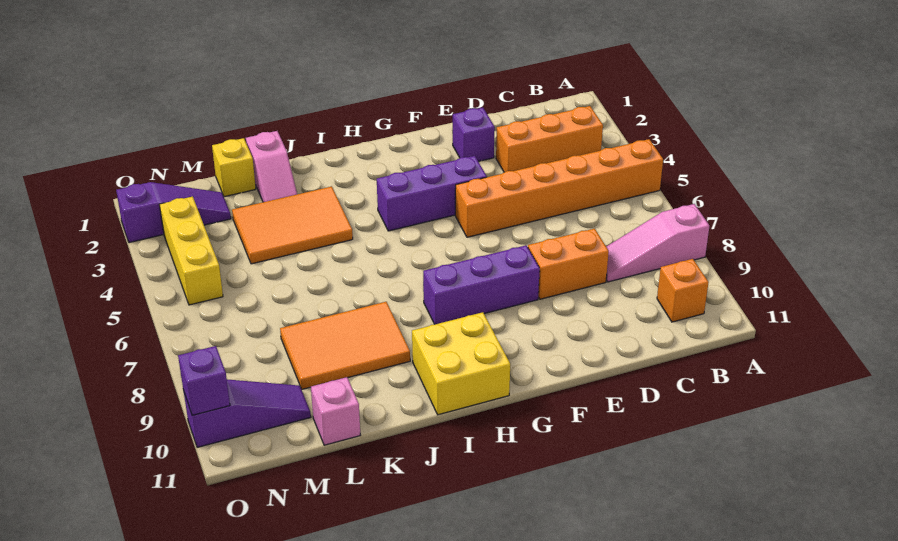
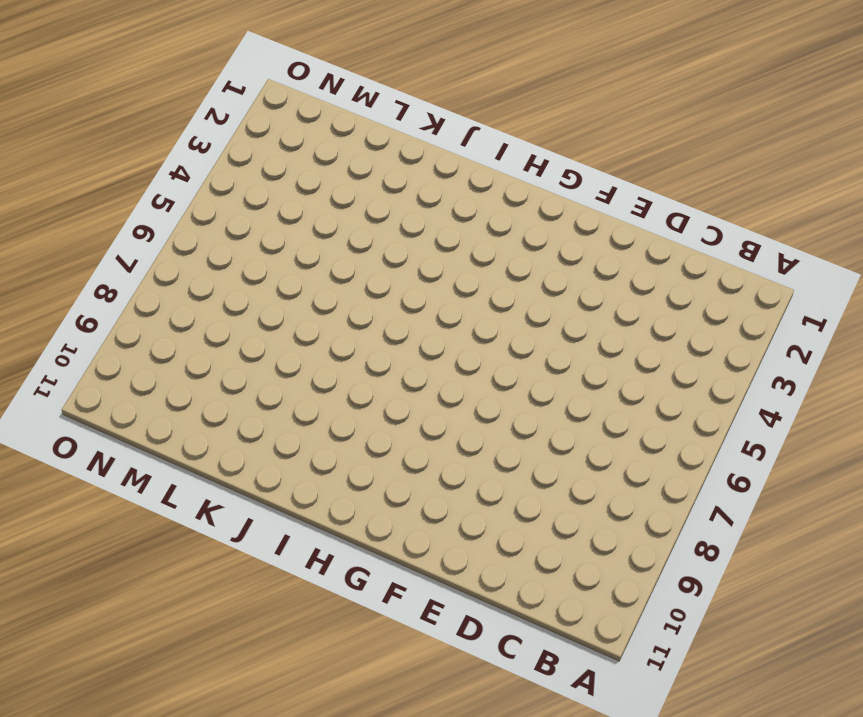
none -> orange 1x6 brick [455,139,663,237]
none -> pink 1x3 slope [606,204,709,282]
none -> orange 1x3 brick [496,106,603,172]

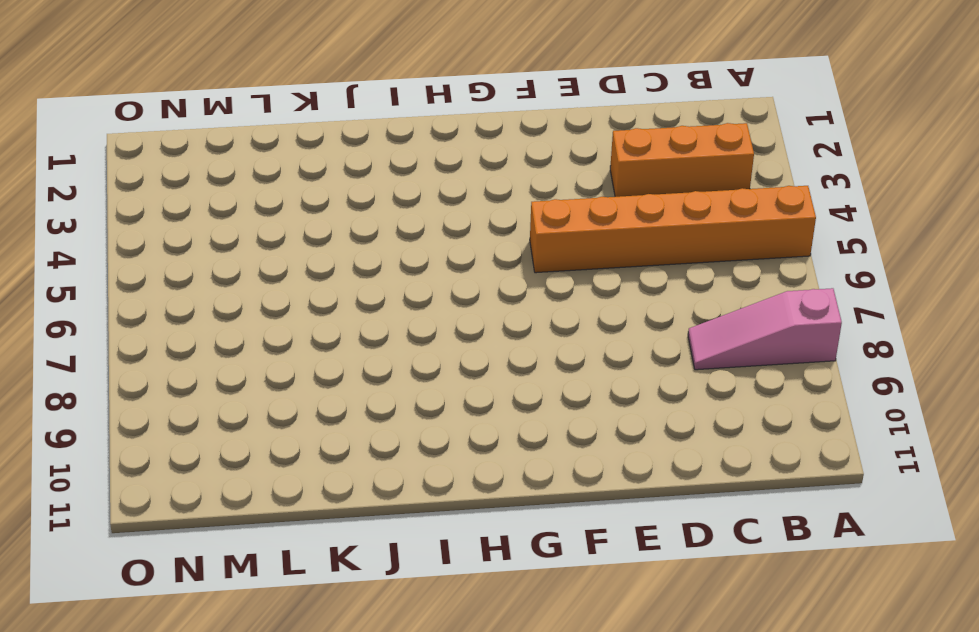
none -> orange 1x1 brick [657,259,709,322]
none -> orange 1x2 brick [528,229,609,299]
none -> purple 1x1 brick [453,108,495,161]

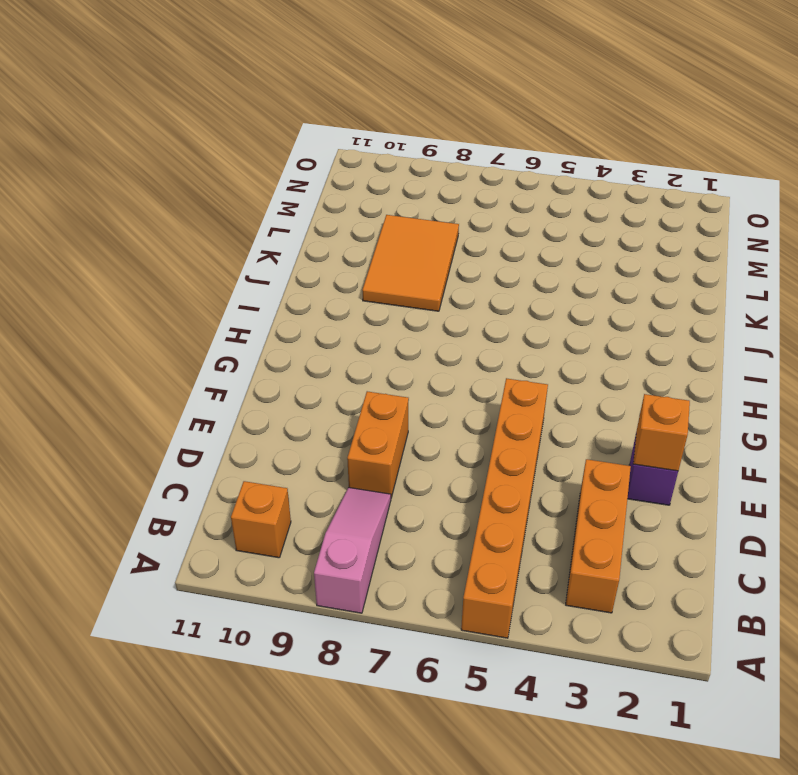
orange 1x1 brick [633,394,690,471] -> none
none -> purple 1x3 brick [377,156,487,231]
none -> purple 1x3 brick [423,245,540,324]
none -> yellow 2x2 brick [412,312,510,415]

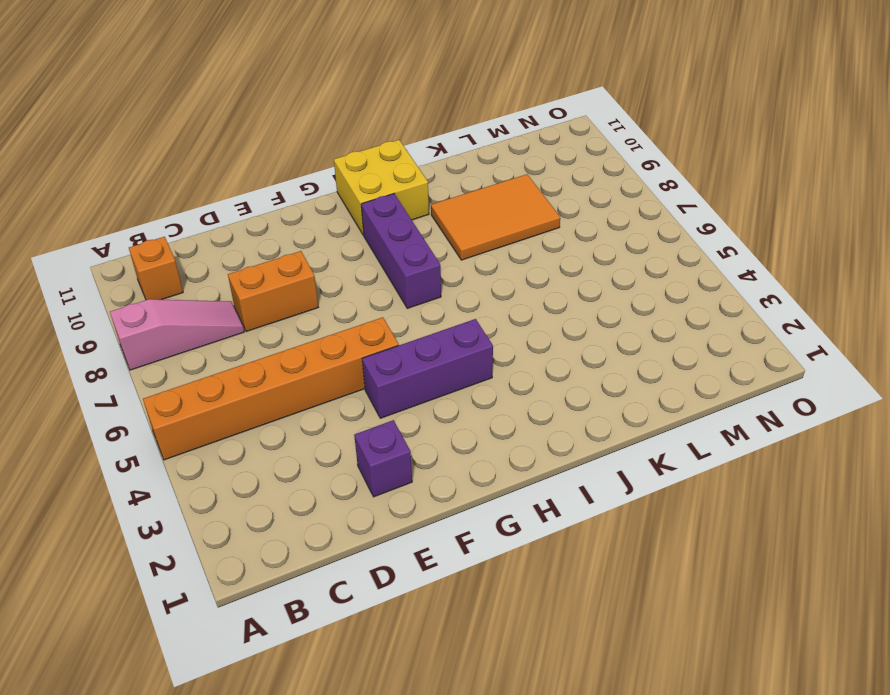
purple 1x3 brick [361,194,441,308] -> purple 1x3 brick turned to [423,245,540,324]
none -> orange 1x3 brick [496,106,603,172]
none -> orange 2x3 tile [232,186,353,264]
none -> pink 1x2 slope [246,131,297,202]

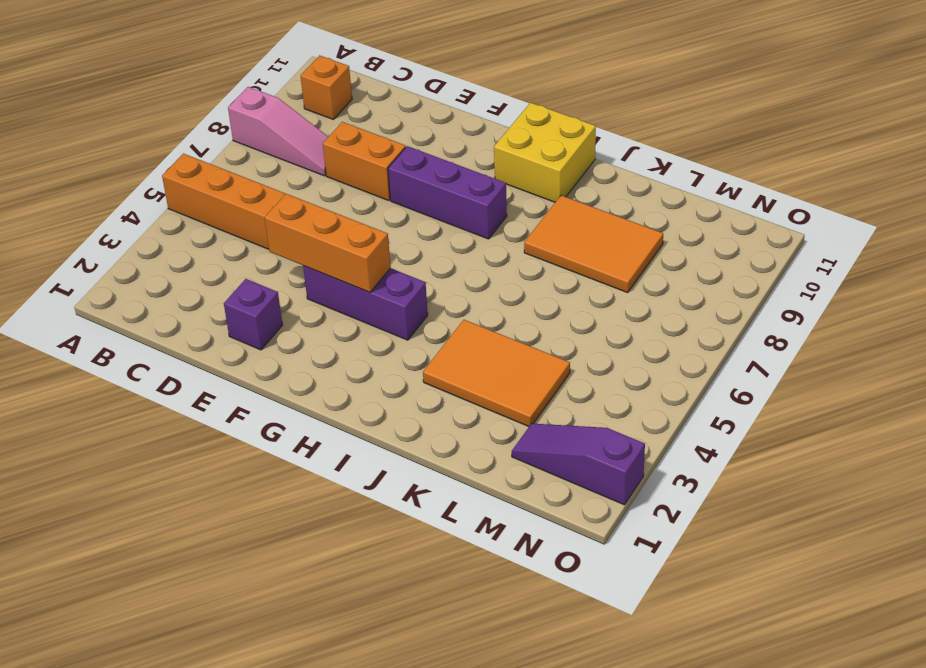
orange 1x3 brick [265,194,391,292] -> orange 1x3 brick moved to [496,106,603,172]
none -> pink 1x2 slope [246,131,297,202]
none -> yellow 1x1 brick [212,138,256,197]
none -> pink 1x1 brick [311,377,360,445]

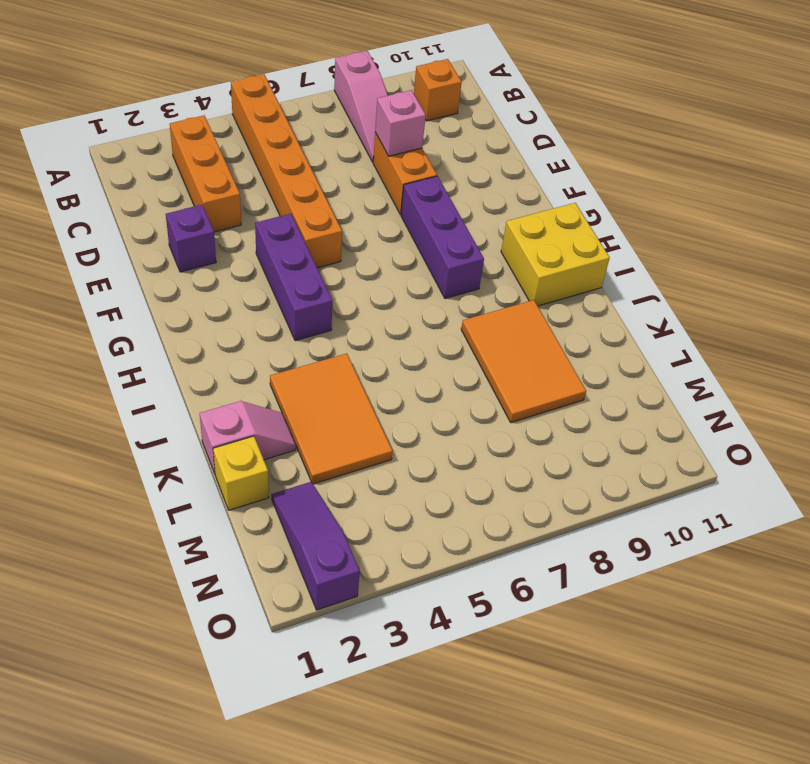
pink 1x1 brick [375,90,426,156] -> pink 1x1 brick moved to [311,377,360,445]
none -> purple 1x3 slope [183,379,311,447]
none -> yellow 1x3 brick [159,196,223,305]
none -> purple 1x1 brick [178,346,230,415]

